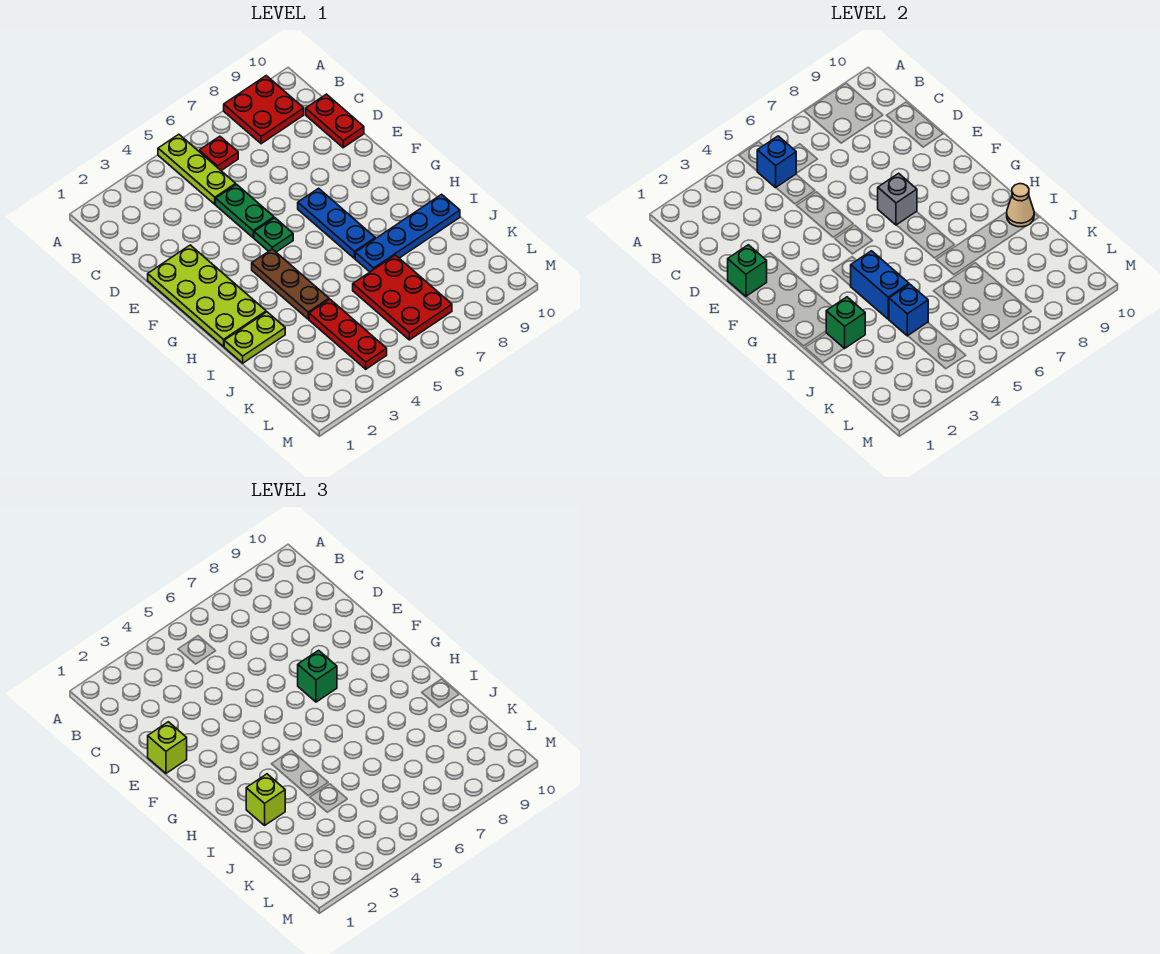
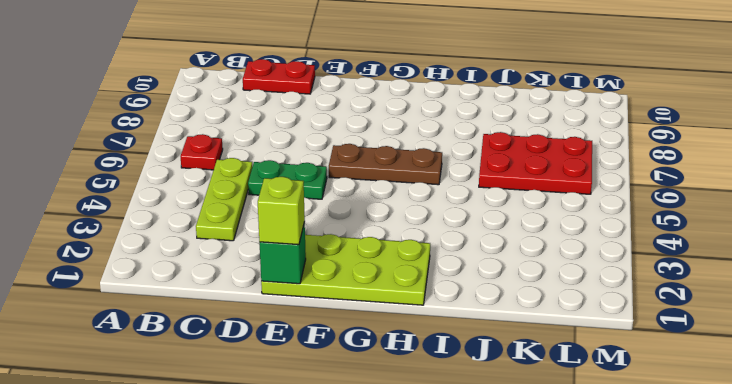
lime 1x3 plate [196,158,252,241] -> lime 1x3 plate turned to [158,134,236,204]
brown 1x3 plate [329,144,442,185] -> brown 1x3 plate moved to [252,249,329,319]
none -> red 2x2 plate [224,76,304,144]
none -> green 1x1 plate [254,218,293,252]
none -> blue 1x3 plate [298,188,375,259]

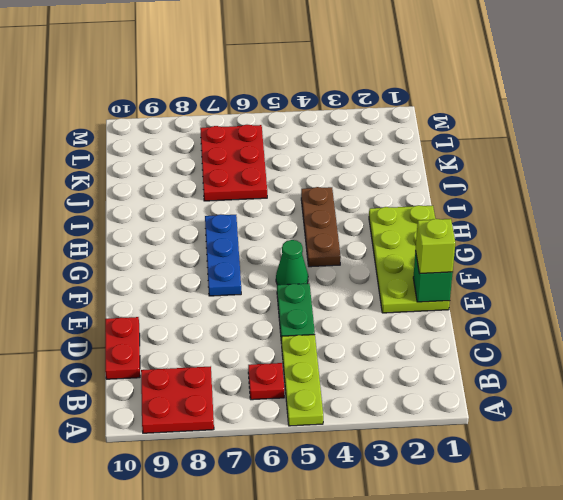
green 1x1 cone [276,240,308,285] -> green 1x1 plate [254,218,293,252]
none -> lime 1x2 plate [224,312,285,363]
none -> blue 1x4 plate [355,194,460,272]
none -> red 1x3 plate [309,299,387,369]

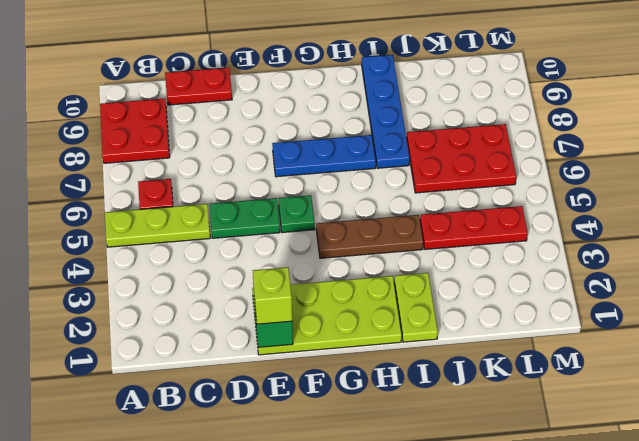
none -> blue 1x1 brick [757,136,796,188]
none -> grey 1x1 brick [878,173,917,225]
none -> blue 1x2 brick [851,251,909,319]

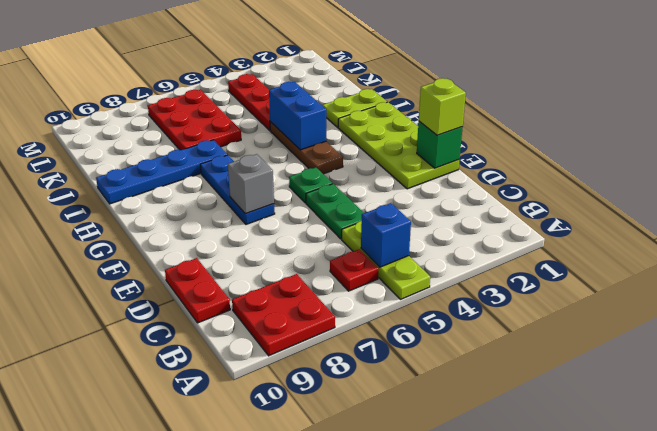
none -> green 1x1 brick [826,297,865,349]
none -> tan 1x1 cone [1007,184,1034,227]
none -> blue 1x1 brick [889,284,928,336]

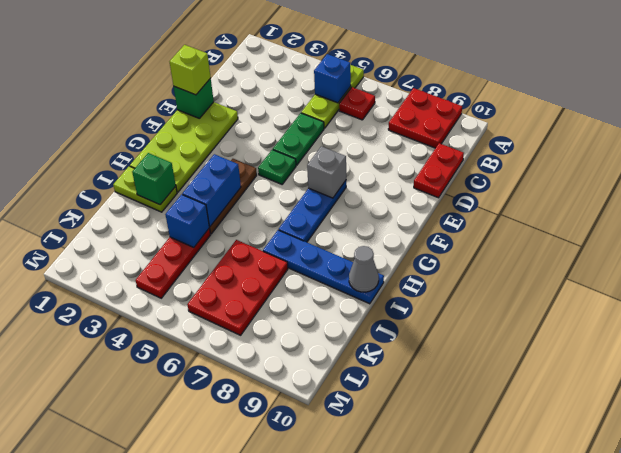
grey 1x1 cone [349,246,379,292] -> tan 1x1 cone [1007,184,1034,227]
none -> green 1x1 brick [298,650,337,702]
none -> lime 1x1 brick [246,774,285,825]

